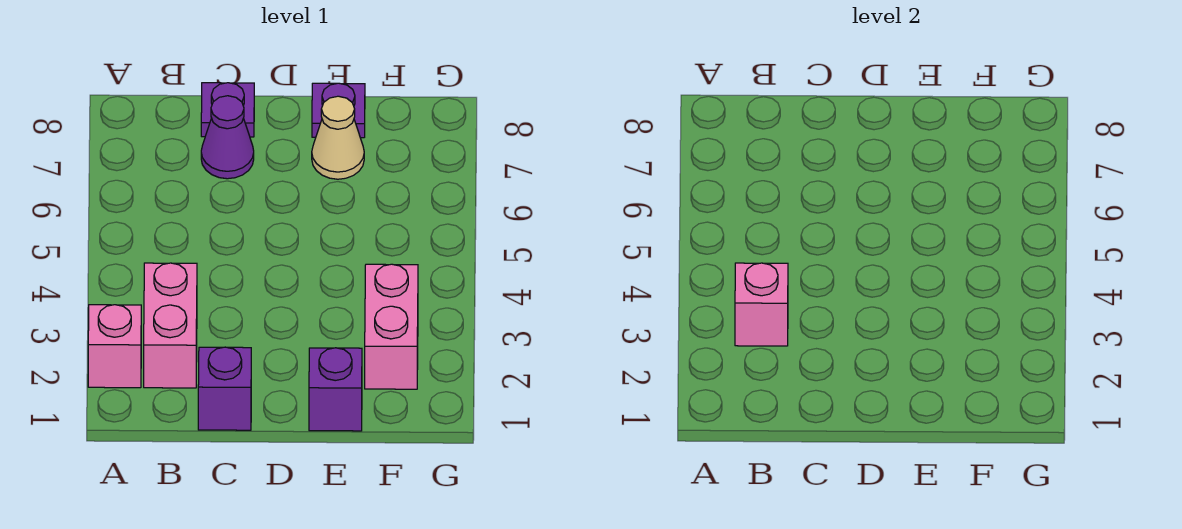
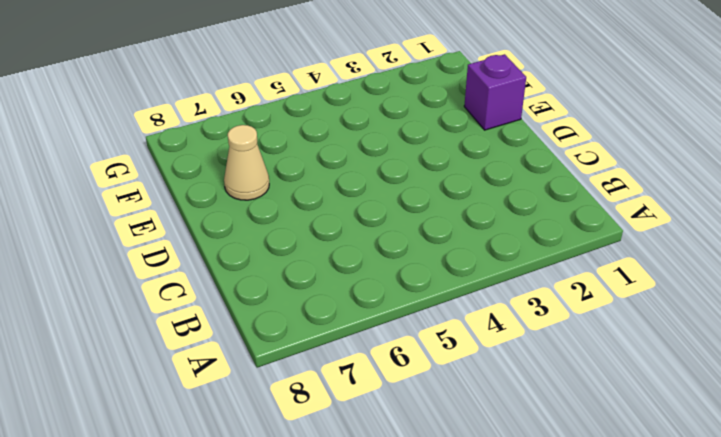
none -> pink 1x1 brick [88,305,141,388]
none -> pink 1x2 brick [144,263,197,388]

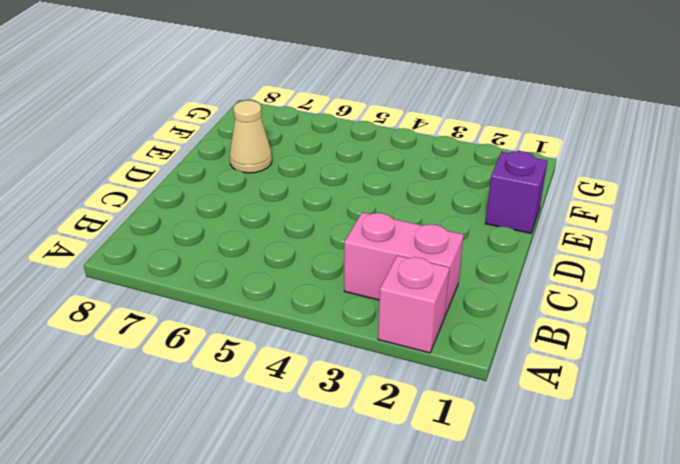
none -> purple 1x1 brick [198,347,251,430]
none -> purple 1x1 cone [201,96,254,179]

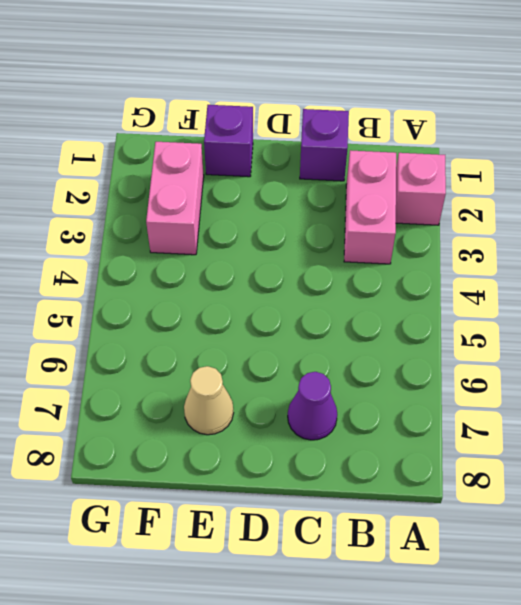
none -> purple 1x1 plate [201,83,254,137]
none -> purple 1x1 plate [312,83,365,138]

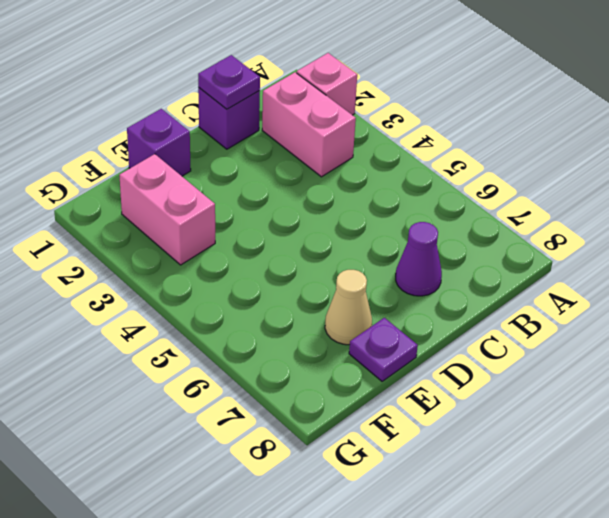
purple 1x1 plate [198,55,260,109] -> purple 1x1 plate moved to [201,83,254,137]
none -> pink 1x1 brick [735,263,788,346]

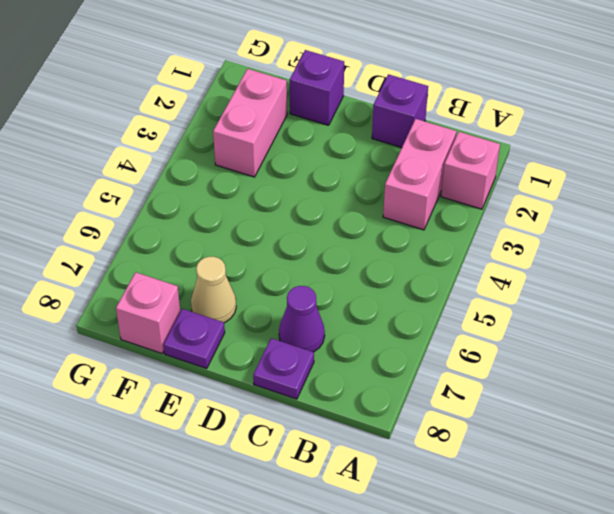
pink 1x1 brick [116,272,180,353] -> pink 1x1 brick moved to [735,263,788,346]

